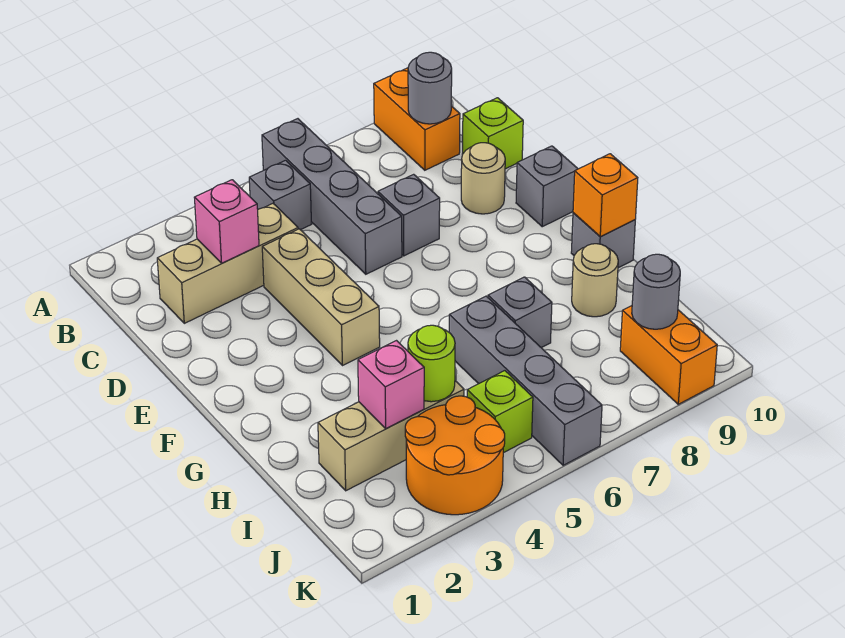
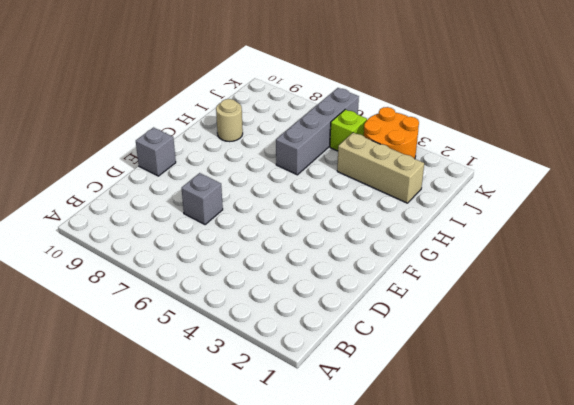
none -> grey 1x4 brick [262,119,402,274]
none -> orange 1x2 brick [374,68,460,170]
none -> grey 1x1 brick [249,160,311,230]

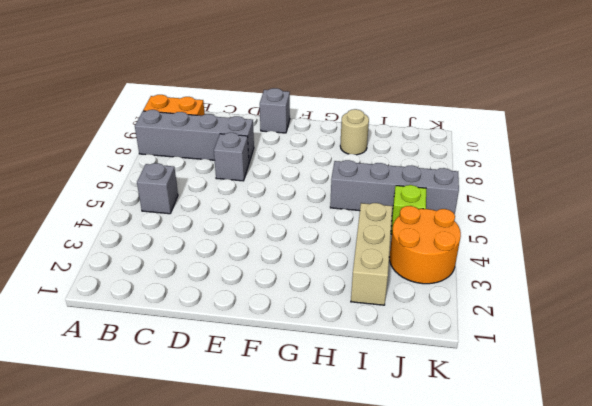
grey 1x4 brick [135,110,254,162] -> grey 1x4 brick moved to [262,119,402,274]
none -> tan 1x3 brick [157,204,298,323]
none -> lime 1x1 brick [463,98,523,169]
none -> tan 1x3 brick [262,229,380,366]

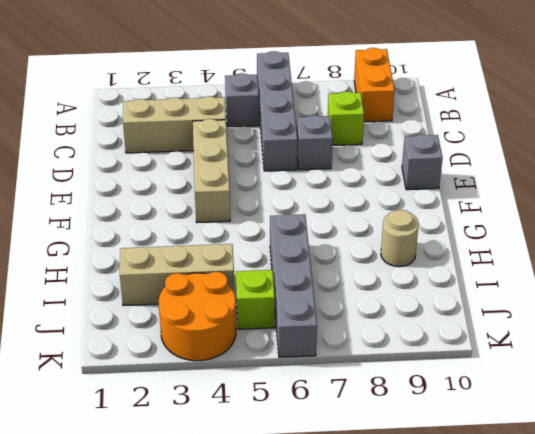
lime 1x1 brick [328,91,364,145] -> lime 1x1 brick moved to [463,98,523,169]
none -> tan 1x1 round brick [461,143,505,214]
none -> grey 1x1 brick [571,213,635,268]
none -> grey 1x1 brick [488,277,552,348]

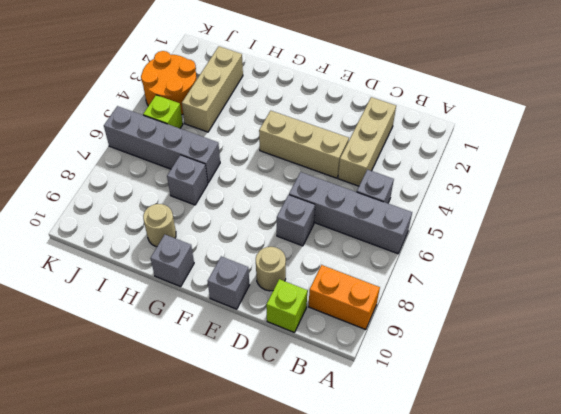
none -> orange 1x2 brick [620,306,717,404]
none -> grey 1x1 round brick [408,52,452,124]
none -> pink 1x1 brick [194,180,259,263]

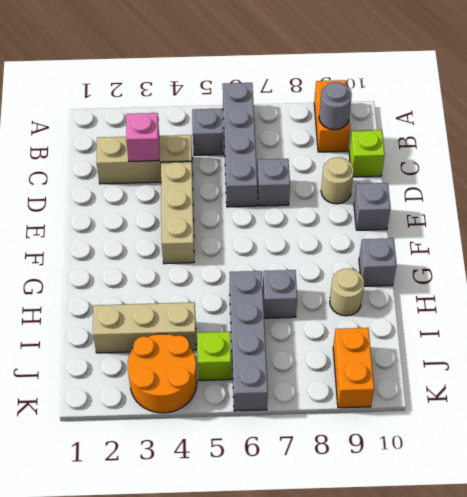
none -> orange 1x1 brick [573,154,638,237]
none -> pink 1x1 brick [358,341,424,428]
none -> lime 1x1 round brick [408,325,455,402]

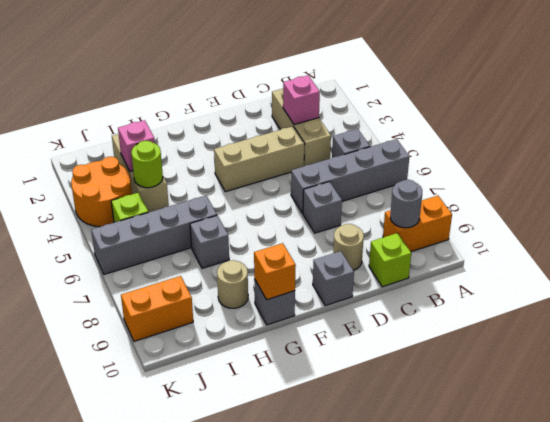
none -> grey 1x1 round brick [632,254,680,329]

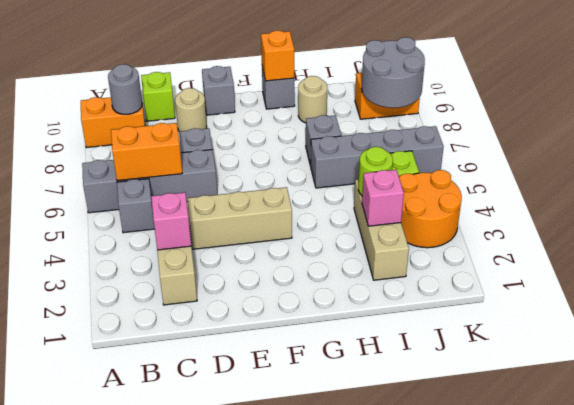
orange 1x2 brick [111,123,182,181] -> none
grey 2x2 round brick [362,37,425,108] -> grey 1x1 round brick [632,254,680,329]

